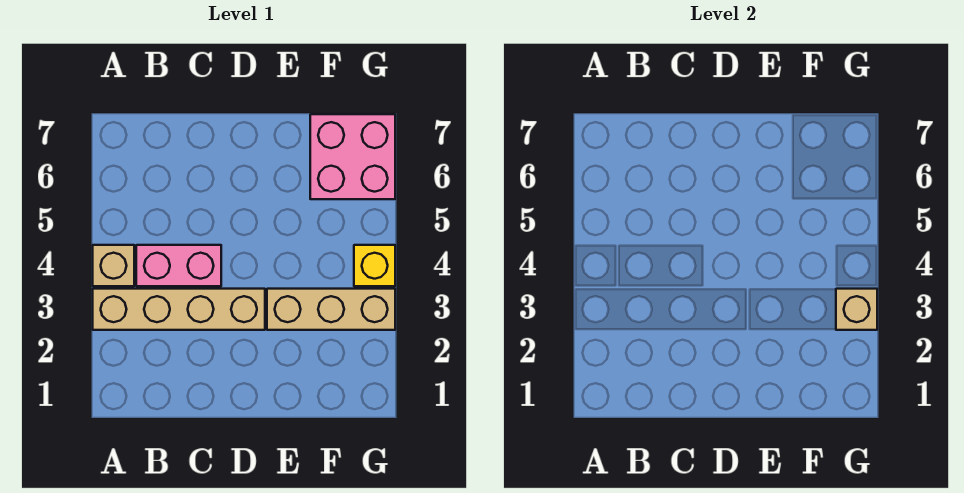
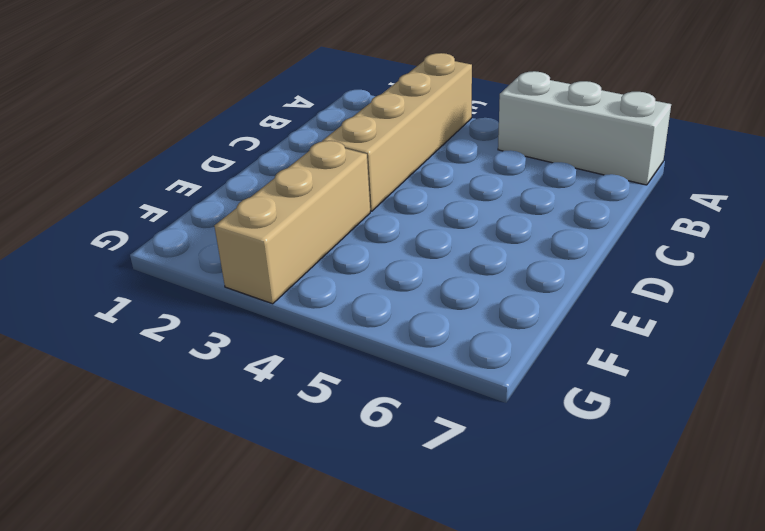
white 1x3 brick [498,71,671,185] -> none
none -> tan 1x1 brick [93,245,134,286]
none -> pink 1x2 brick [136,245,221,286]

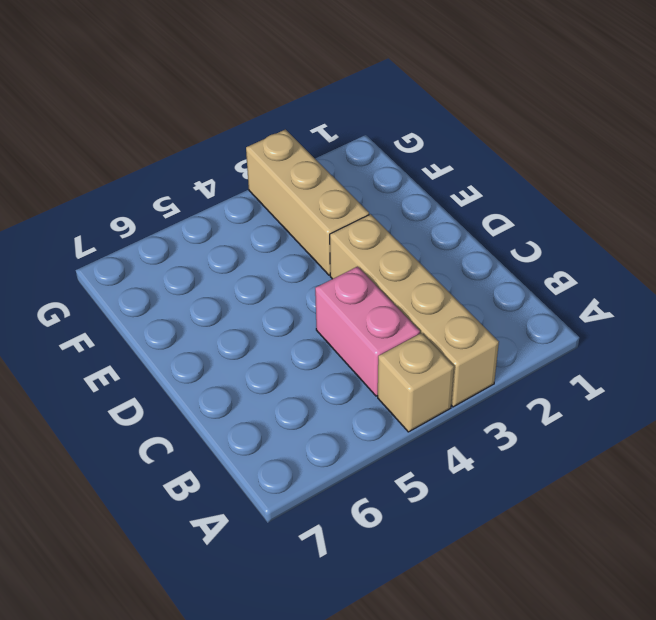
none -> pink 2x2 brick [310,114,395,199]
none -> yellow 1x1 brick [354,245,395,286]

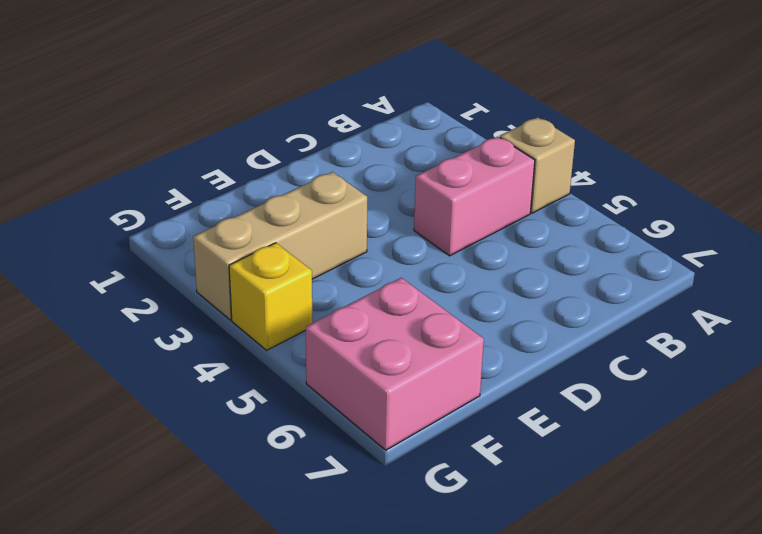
none -> tan 1x4 brick [93,289,265,330]
none -> tan 1x1 brick [836,289,877,330]

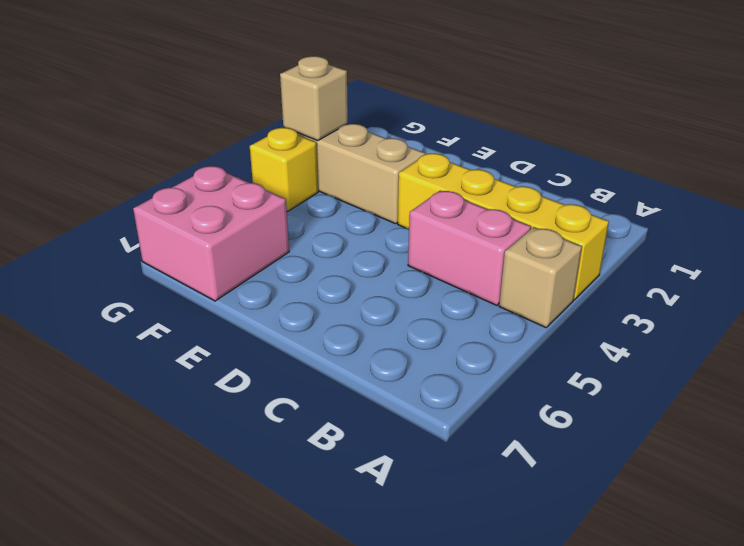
yellow 1x4 brick [398,153,609,300] -> tan 1x4 brick [93,289,265,330]

